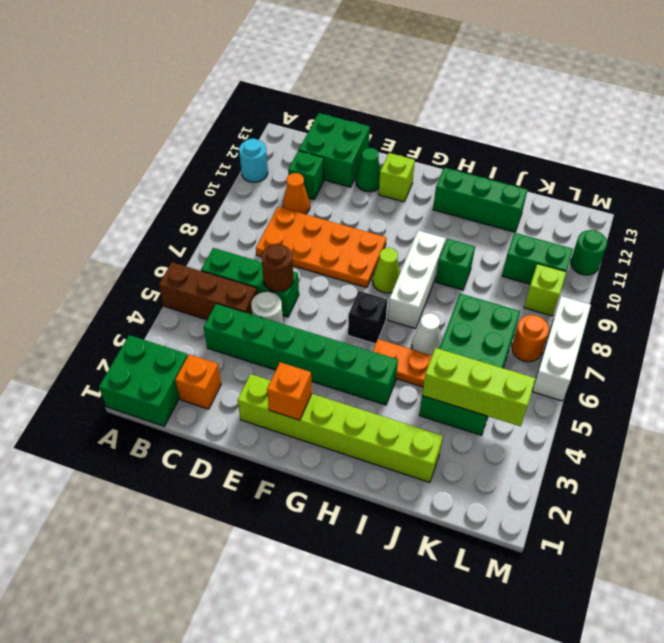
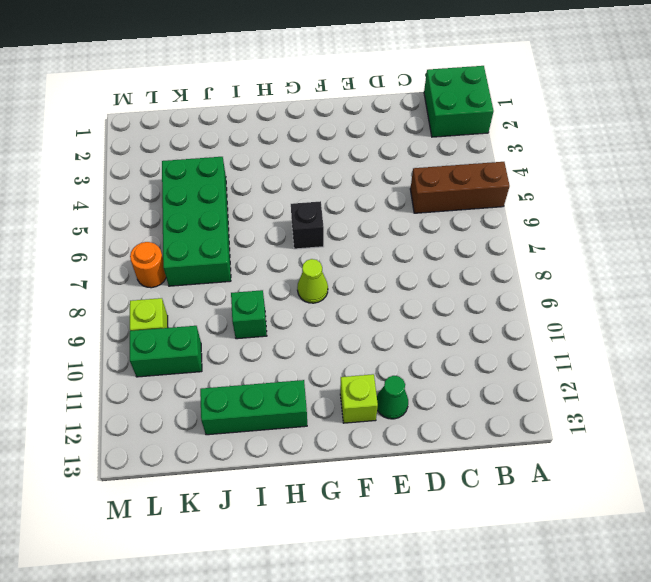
none -> cyan 1x1 round brick [239,139,268,182]
none -> green 1x3 brick [201,248,299,317]
none -> orange 1x1 brick [175,354,221,409]
none -> green 1x6 brick [203,304,398,405]

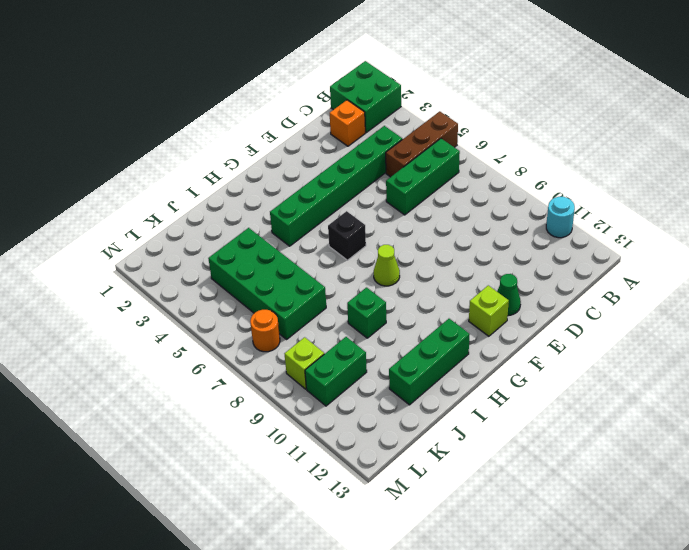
none -> orange 2x4 plate [256,207,386,288]
none -> orange 1x1 cone [283,173,310,214]
none -> green 1x1 brick [288,151,324,200]
none -> green 2x2 brick [299,113,370,187]

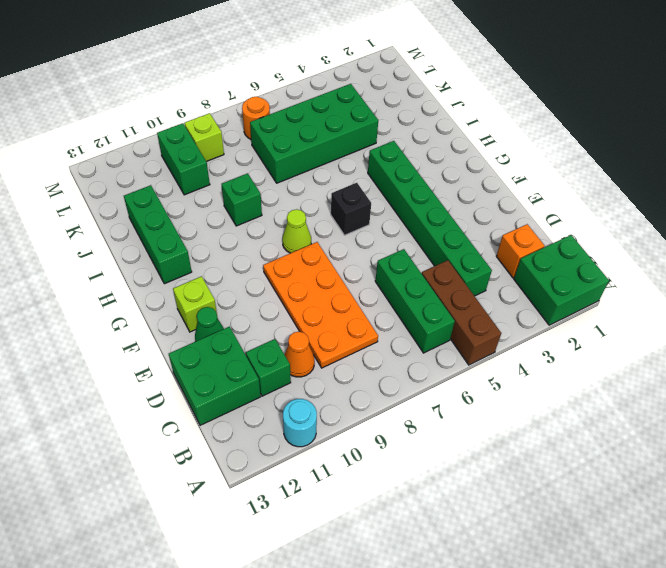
none -> white 1x1 round brick [251,292,283,324]
none -> lime 1x6 brick [238,374,443,483]
none -> orange 1x2 plate [373,339,432,387]
none -> white 1x3 brick [388,230,446,329]

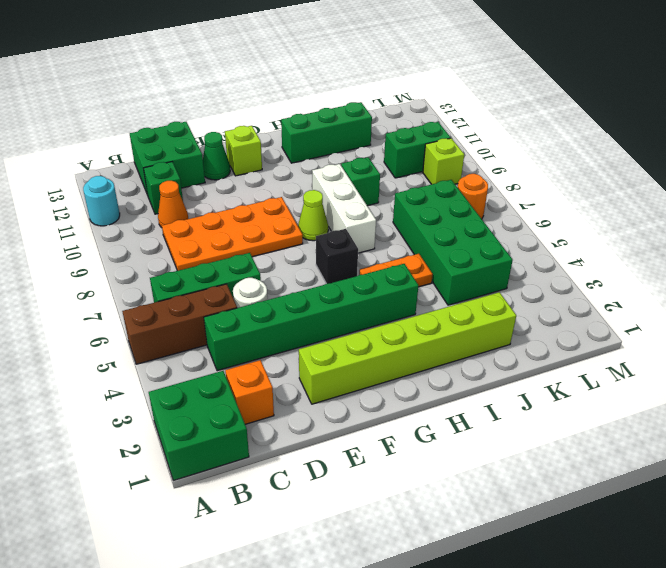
none -> white 1x1 cone [412,313,442,355]
none -> white 1x3 brick [532,296,591,401]
none -> green 1x1 round brick [571,230,607,275]
none -> brown 1x1 round brick [261,244,293,292]

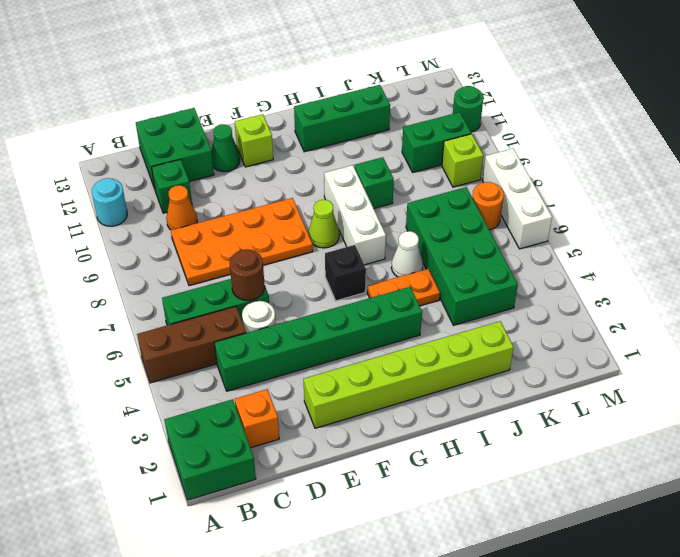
none -> orange 1x1 brick [267,362,312,420]
none -> lime 1x3 brick [422,348,536,426]

